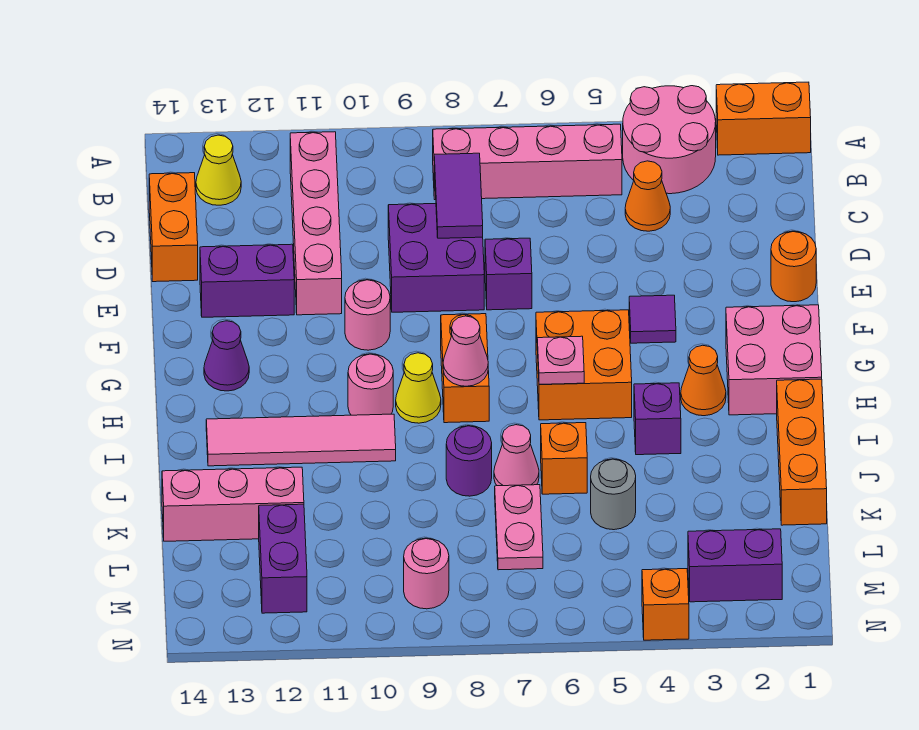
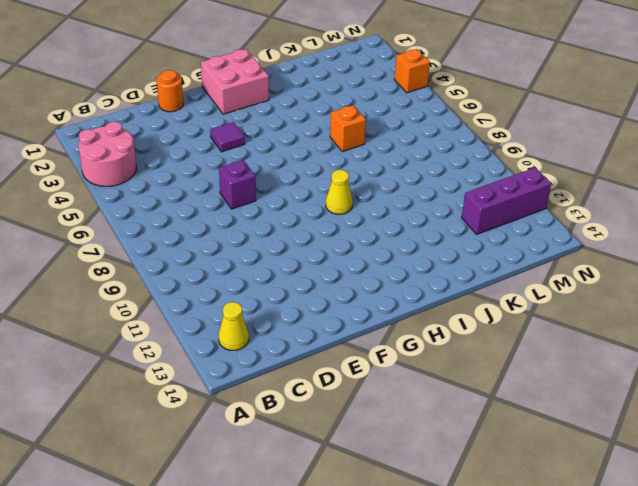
purple 1x3 brick [462,168,551,234] -> purple 1x2 brick [259,504,307,613]
none -> orange 1x2 brick [716,82,811,155]
none -> pink 1x4 brick [433,124,622,200]
none -> pink 1x4 brick [290,132,342,315]
none -> orange 1x1 cone [625,161,670,231]

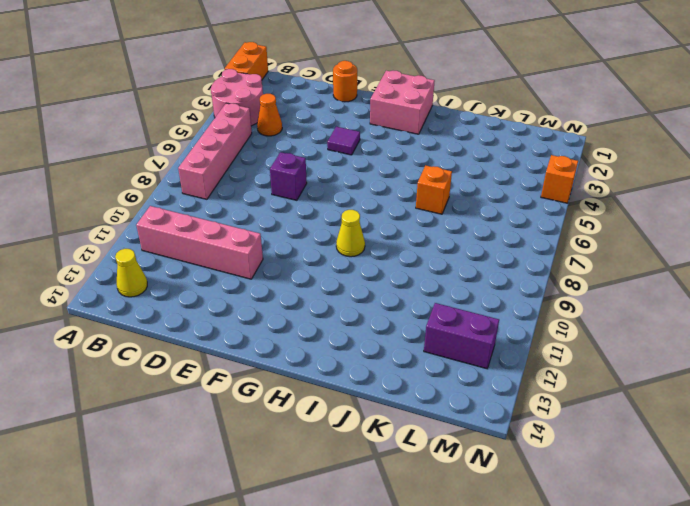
none -> orange 1x2 brick [149,173,198,282]
none -> purple 2x2 brick [388,204,484,312]
none -> purple 1x2 brick [200,244,294,317]
none -> pink 1x1 round brick [345,280,390,350]

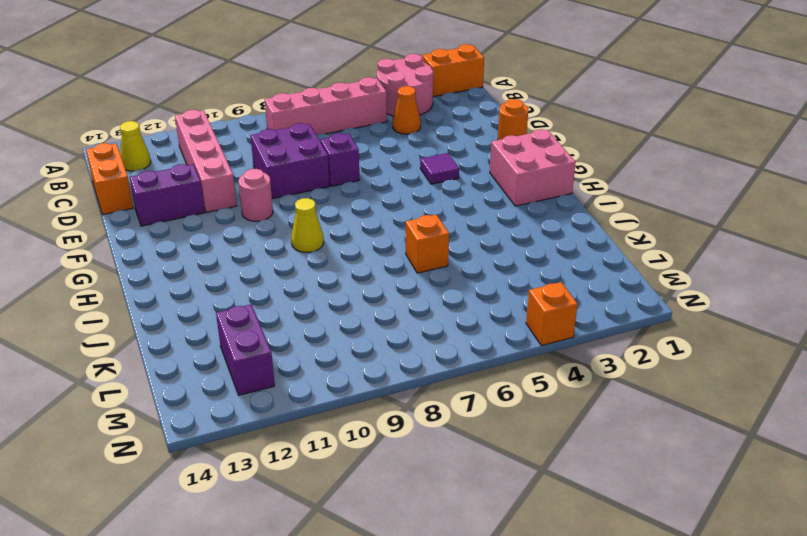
none -> orange 2x2 brick [536,310,632,420]
none -> orange 1x2 brick [441,314,489,423]
none -> purple 1x1 cone [204,321,249,391]
none -> orange 1x1 cone [681,345,726,416]

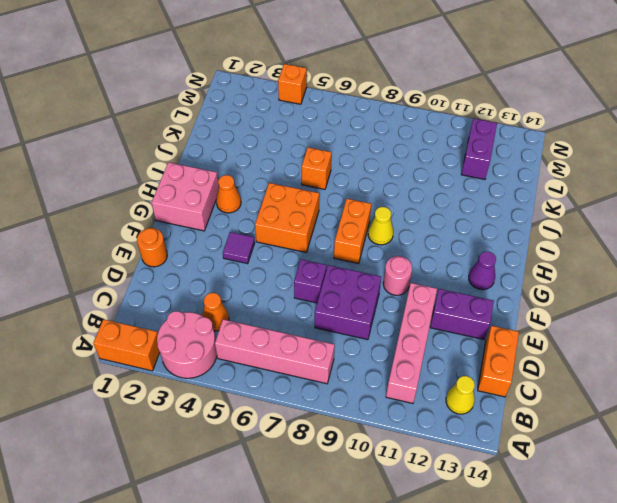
none -> pink 1x1 round brick [348,354,393,415]
none -> orange 1x3 brick [777,379,827,525]
none -> purple 1x1 brick [634,383,681,455]
none -> pink 1x4 tile [206,414,396,466]

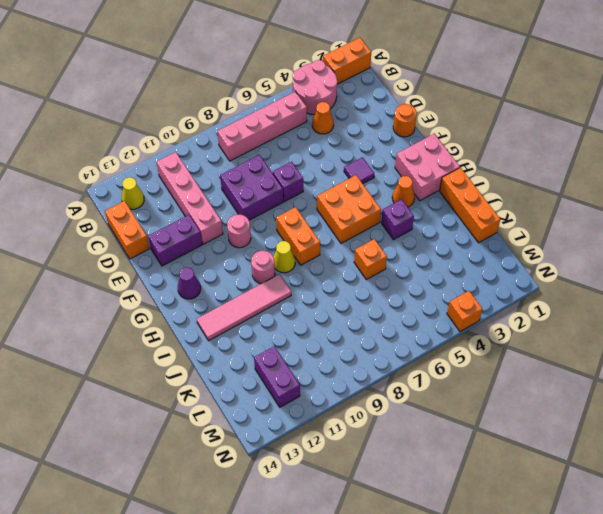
none -> pink 1x1 cone [494,425,539,486]
none -> purple 1x1 round brick [446,426,492,496]
none -> grey 1x1 round brick [591,459,636,530]
none -> pink 1x2 plate [495,485,543,570]

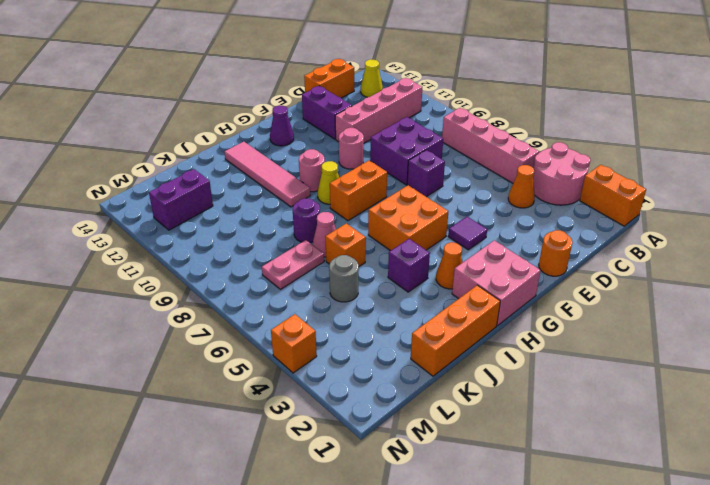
none -> pink 1x3 brick [162,467,304,541]
none -> purple 1x2 brick [688,529,782,602]
none -> pink 1x1 round brick [404,538,449,609]
none -> purple 1x2 tile [434,153,483,238]

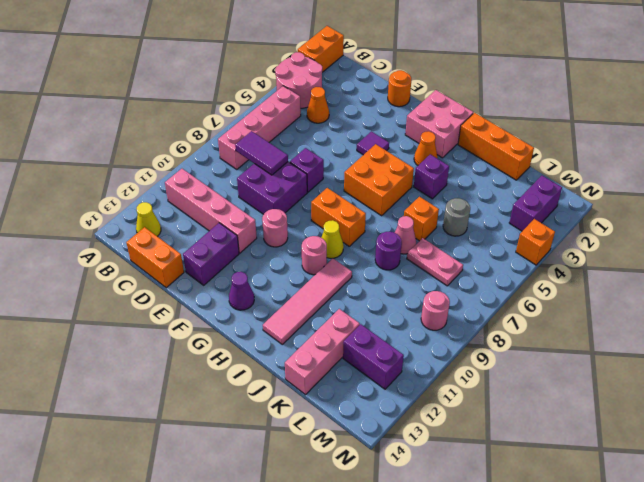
none -> pink 1x1 plate [537,336,584,384]
none -> pink 1x1 cone [443,316,488,386]

